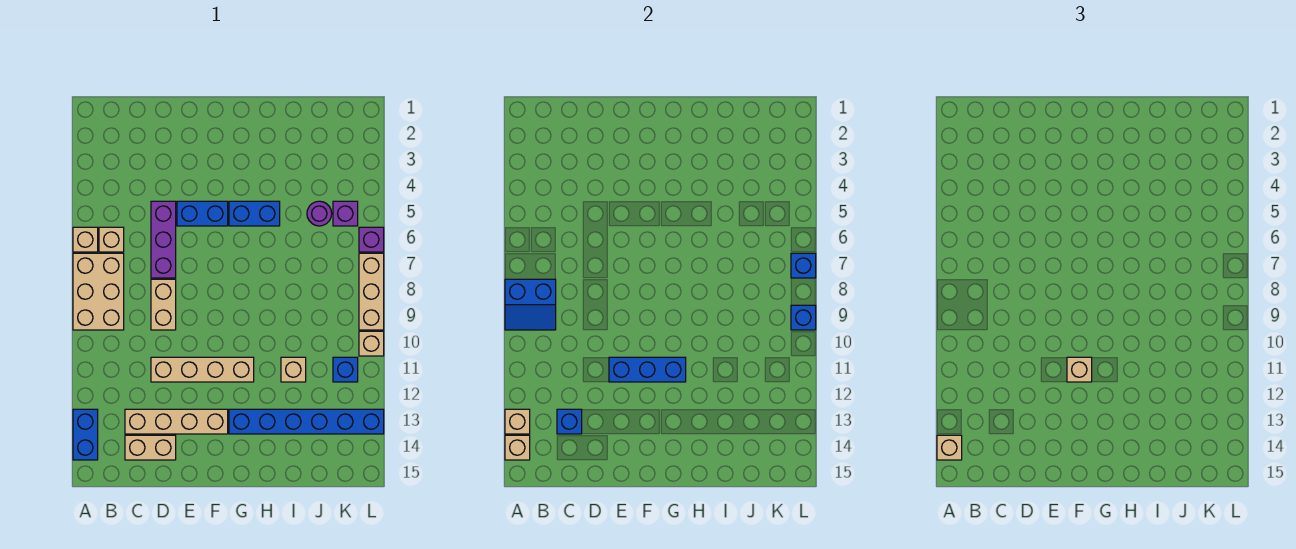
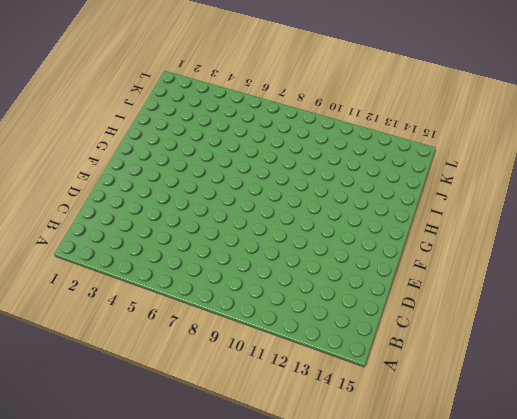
none -> tan 1x1 brick [73,227,98,252]
none -> tan 2x3 brick [73,253,124,330]
none -> blue 1x2 brick [73,409,98,460]

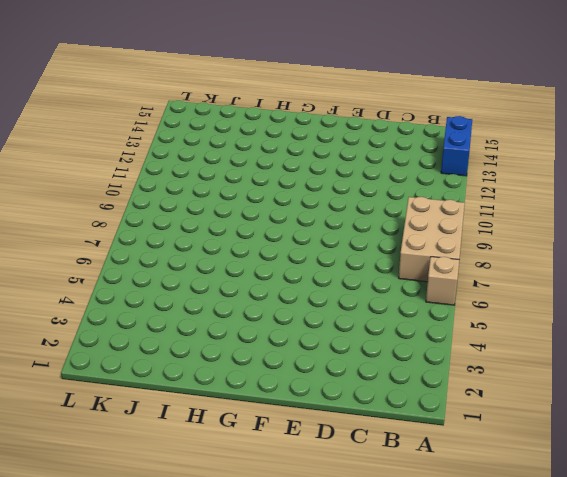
none -> tan 1x1 brick [99,227,124,252]
none -> tan 1x4 brick [125,409,228,434]
none -> tan 1x2 brick [125,435,176,460]

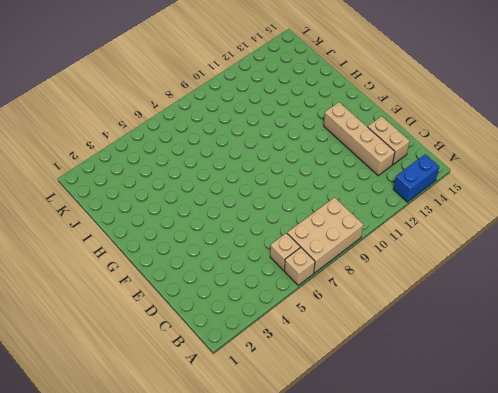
none -> purple 1x3 brick [151,201,176,278]
none -> tan 1x2 brick [151,279,176,330]
none -> tan 1x4 brick [151,357,254,382]

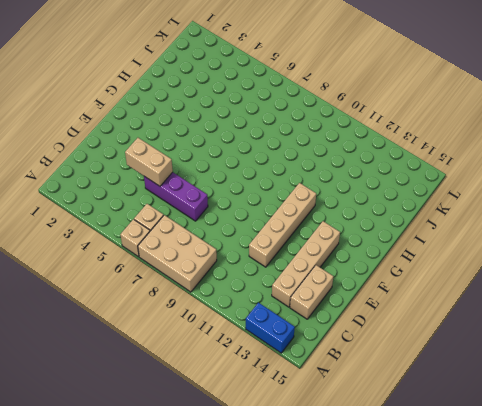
tan 1x2 brick [125,138,173,186] -> tan 1x2 brick moved to [151,279,176,330]
none -> blue 1x2 brick [177,201,228,226]
none -> blue 1x2 brick [229,201,280,226]
none -> blue 1x6 brick [229,409,384,434]

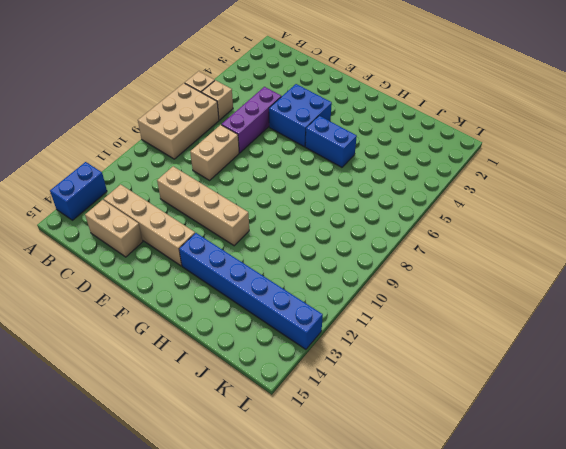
blue 2x2 brick [269,84,332,147] -> blue 1x2 brick [177,201,228,226]
none -> tan 1x1 brick [281,357,306,382]
none -> purple 1x1 round brick [307,201,332,226]
none -> purple 1x1 brick [333,201,358,226]

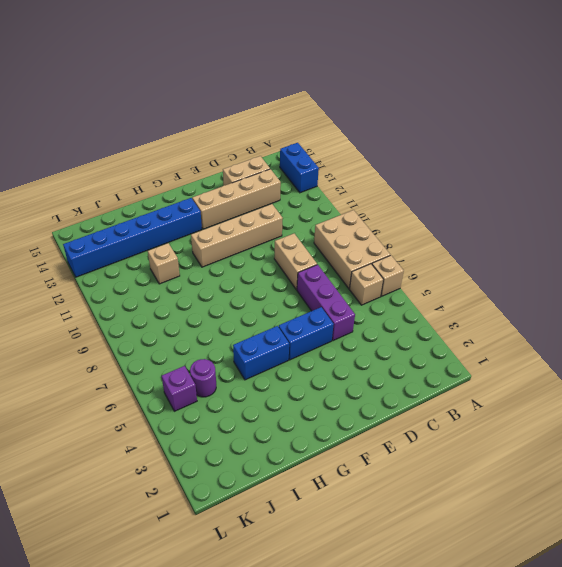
none -> blue 1x1 brick [333,357,358,382]
none -> purple 1x1 brick [359,227,384,252]
none -> tan 1x3 brick [359,253,384,330]

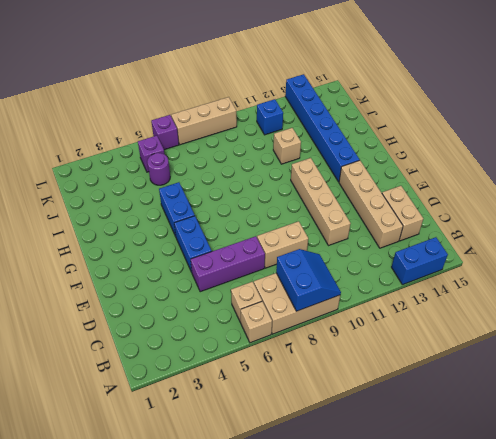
none -> tan 1x1 brick [359,331,384,356]
none -> tan 1x1 brick [505,409,530,434]
none -> tan 1x1 brick [505,435,530,460]

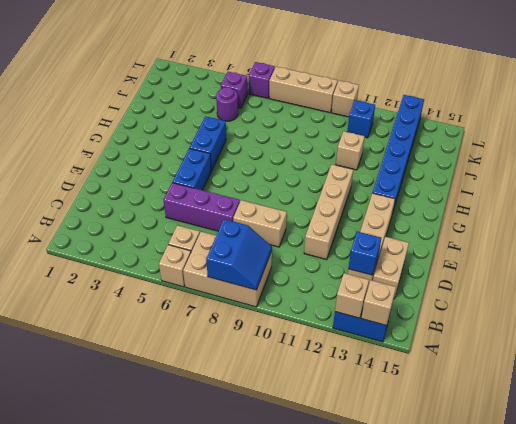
none -> blue 1x3 brick [609,357,686,382]
none -> blue 1x1 brick [791,253,816,278]
none -> blue 1x1 brick [791,305,816,330]

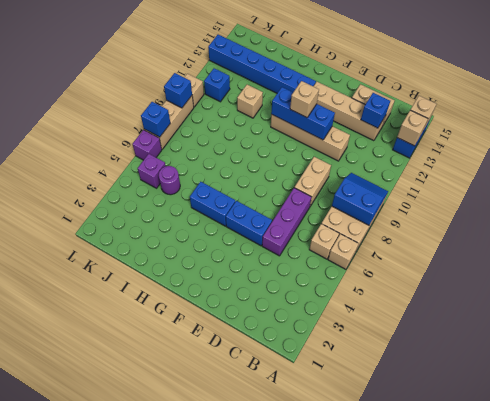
none -> tan 1x1 brick [937,435,962,460]

